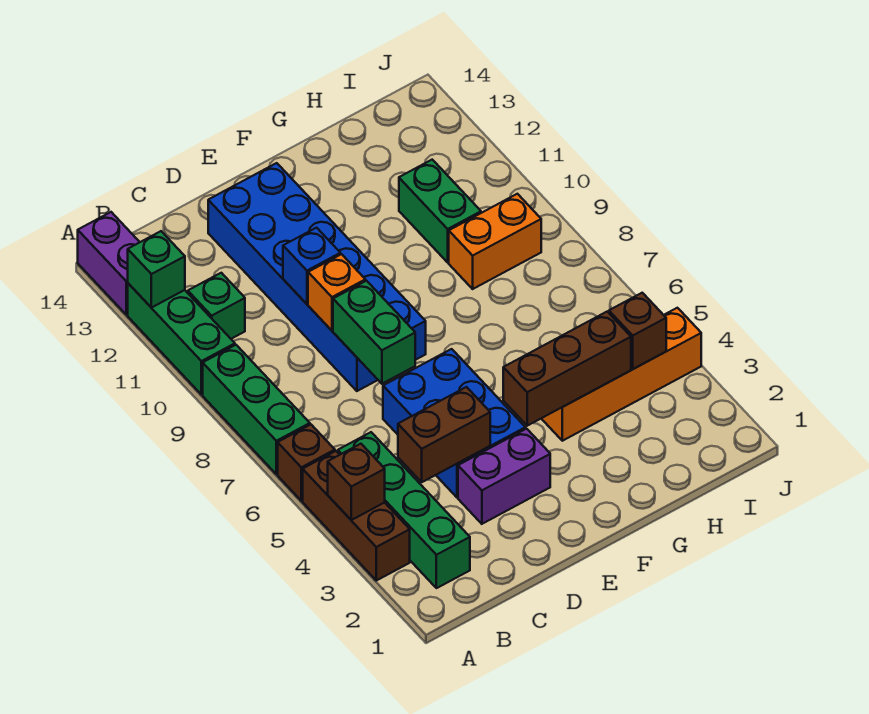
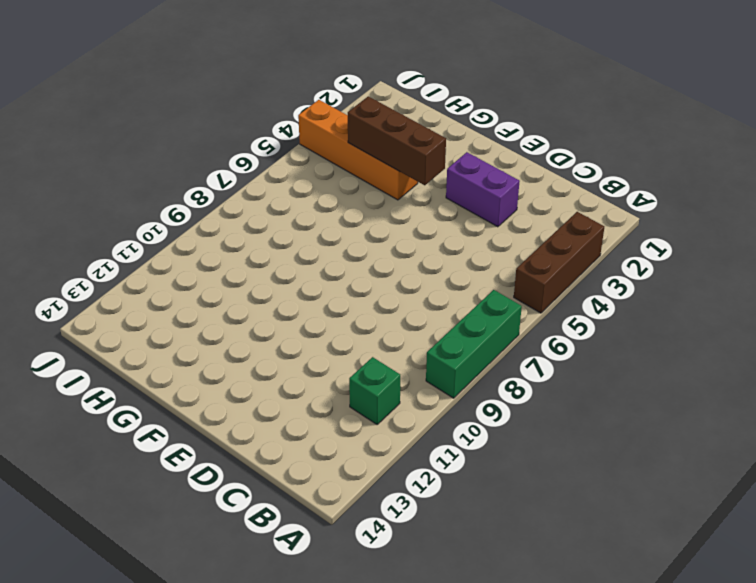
none -> brown 1x1 brick [278,425,335,501]
none -> green 1x3 brick [128,283,235,395]
none -> purple 1x2 brick [78,212,140,315]

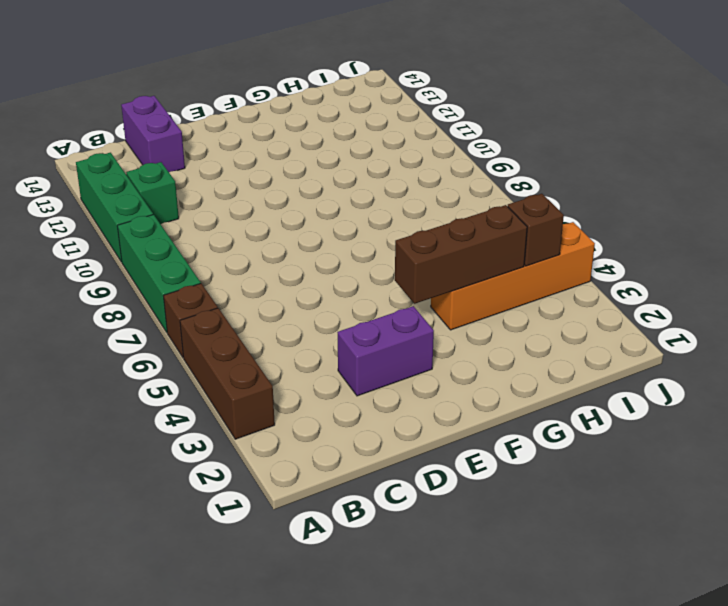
purple 1x2 brick [121,96,185,172] -> purple 1x2 brick moved to [78,212,140,315]
none -> green 1x4 brick [338,432,470,588]
none -> blue 2x3 brick [383,349,526,497]
none -> blue 2x6 brick [208,163,426,391]

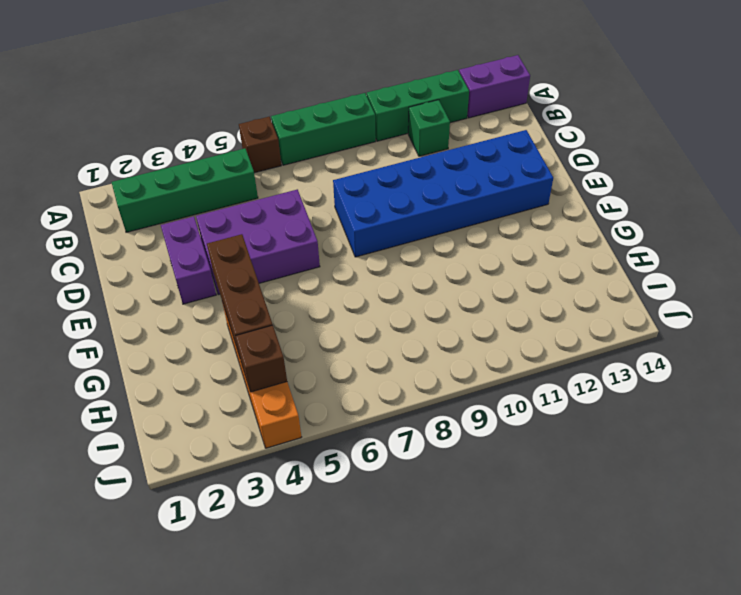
purple 2x3 brick [196,189,320,295] -> blue 2x3 brick [383,349,526,497]
none -> brown 1x3 brick [303,451,410,581]
none -> orange 1x2 brick [449,194,541,289]
none -> green 1x2 brick [399,160,481,262]

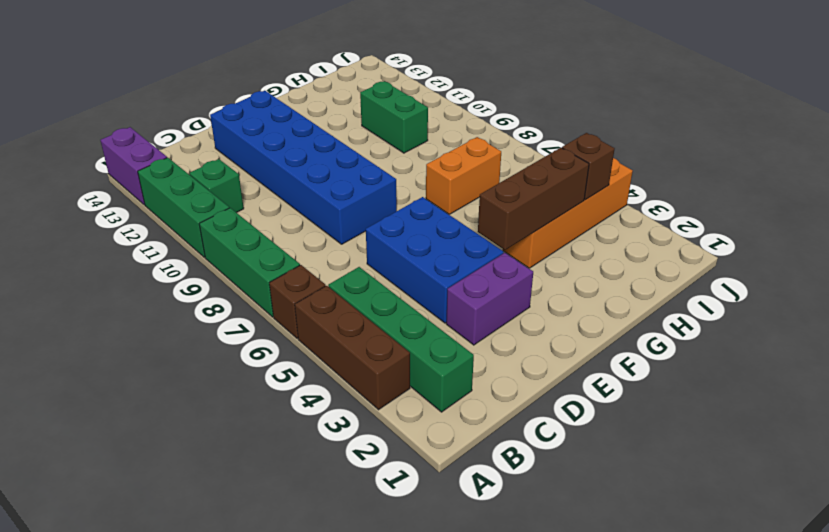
orange 1x2 brick [426,137,501,214] -> orange 1x2 brick moved to [449,194,541,289]
none -> brown 1x1 brick [328,444,385,520]
none -> green 1x1 brick [128,231,185,308]
none -> brown 1x2 brick [398,387,490,482]

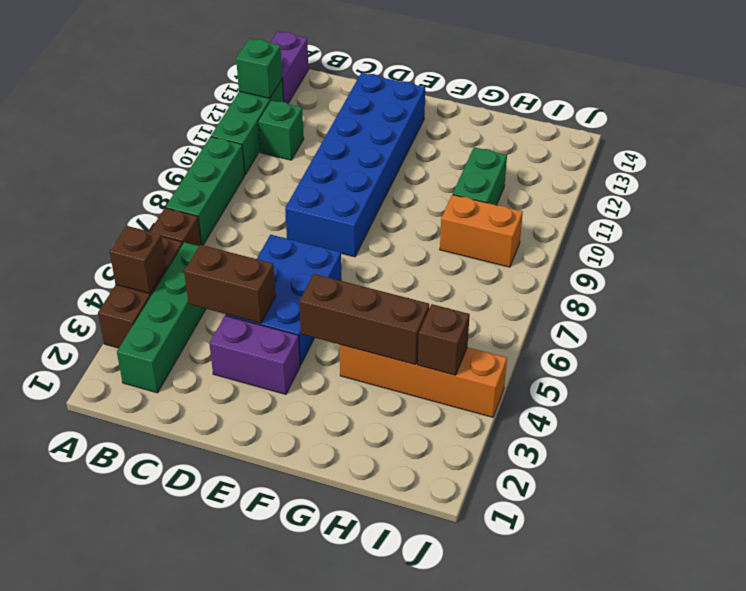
none -> green 1x2 brick [333,281,415,384]
none -> orange 1x1 brick [308,254,365,331]
none -> blue 1x1 brick [283,228,340,304]

